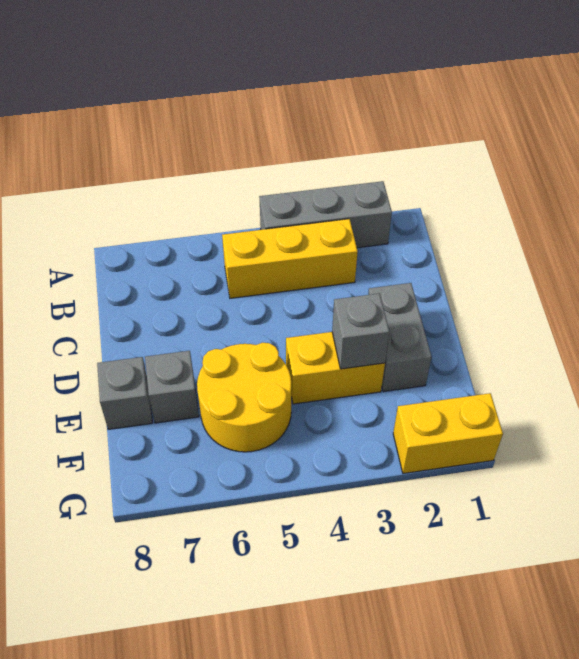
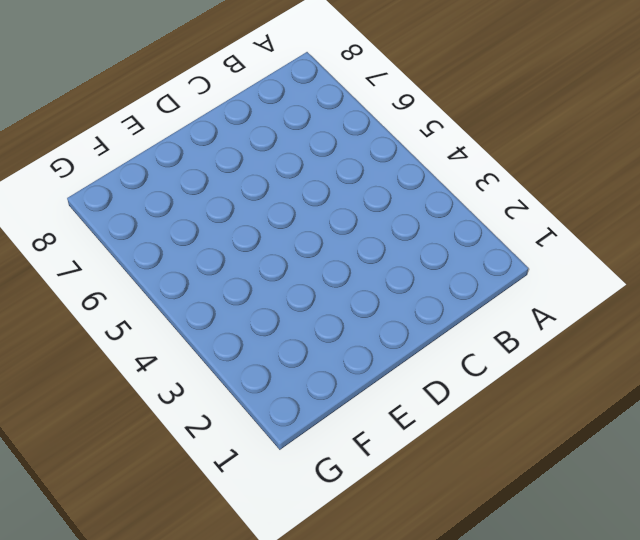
none -> grey 1x3 brick [259,181,392,248]
none -> yellow 1x3 brick [222,219,358,298]

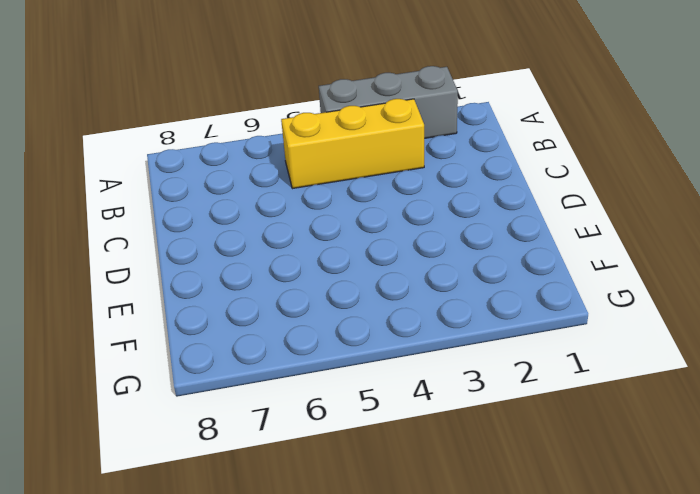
none -> grey 1x2 brick [368,283,432,392]
none -> yellow 1x2 brick [286,332,385,404]

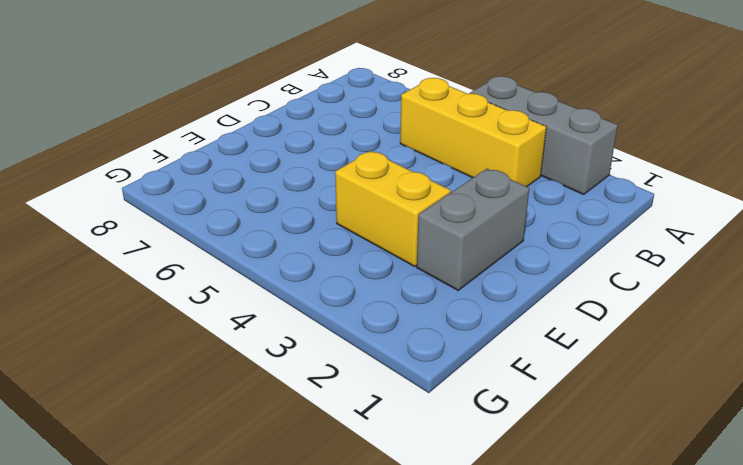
none -> yellow 2x2 round brick [197,343,291,452]
none -> grey 1x1 brick [145,351,199,423]

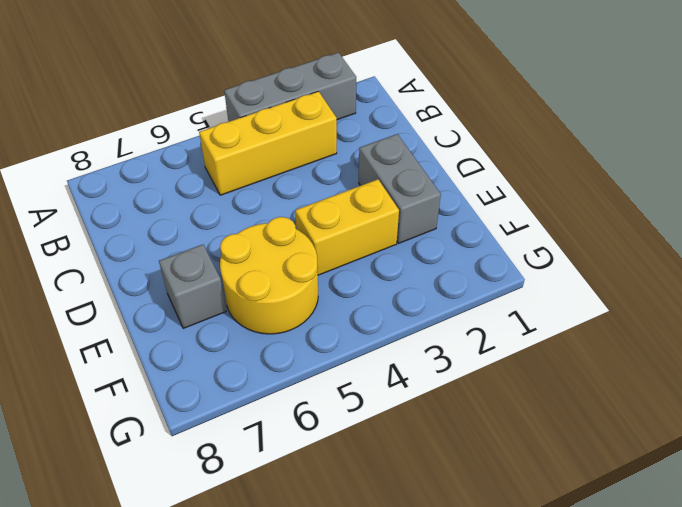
none -> grey 1x1 brick [97,357,152,430]
none -> yellow 1x2 brick [393,393,503,474]

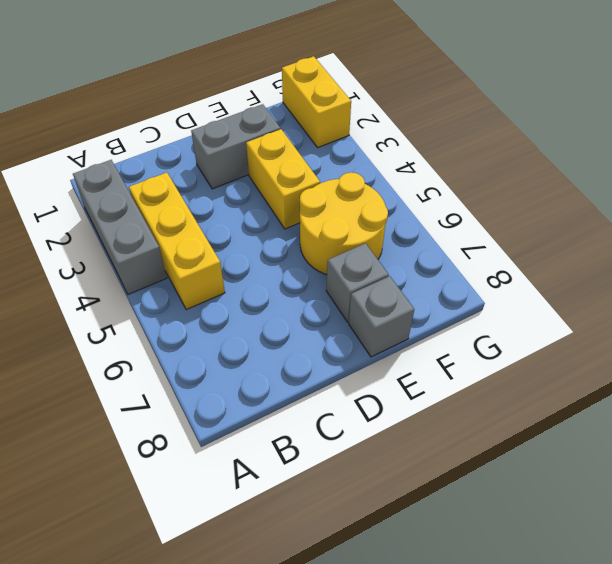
none -> grey 1x1 brick [332,293,389,369]

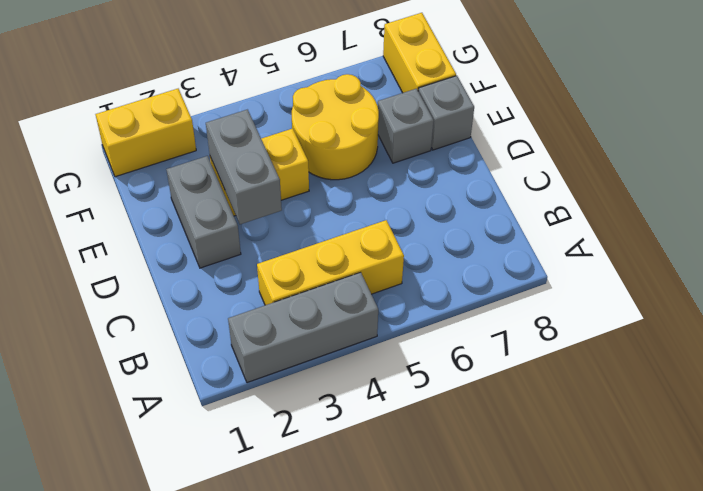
grey 1x2 brick [206,110,282,224] -> grey 1x1 brick [332,293,389,369]
yellow 1x2 brick [383,13,456,93] -> none

